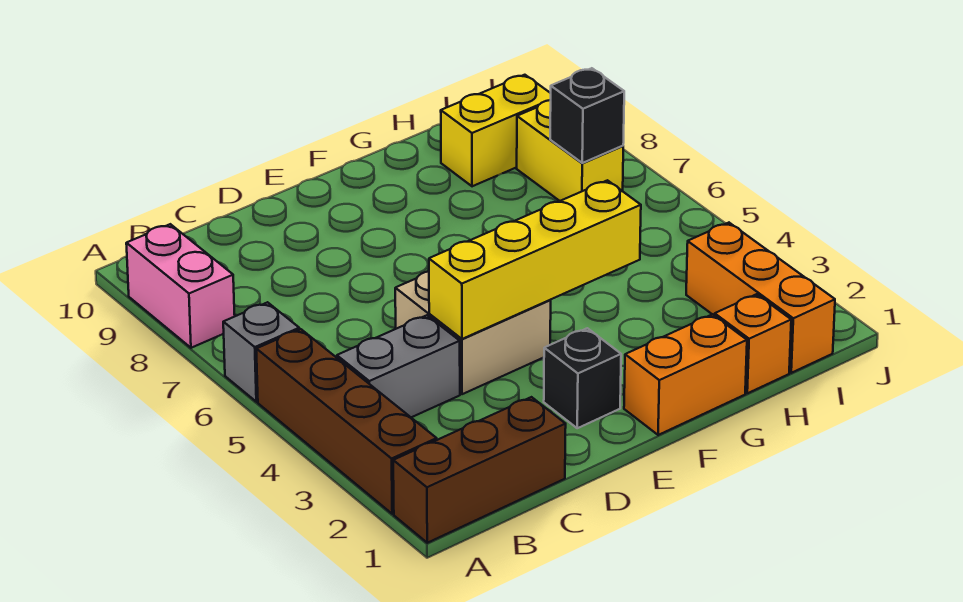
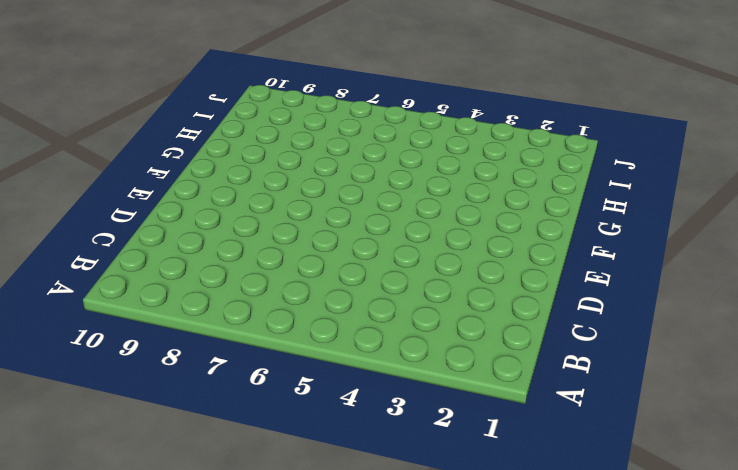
none -> brown 1x3 brick [393,397,566,543]
none -> brown 1x4 brick [256,329,437,514]
none -> grey 1x1 brick [223,302,299,402]

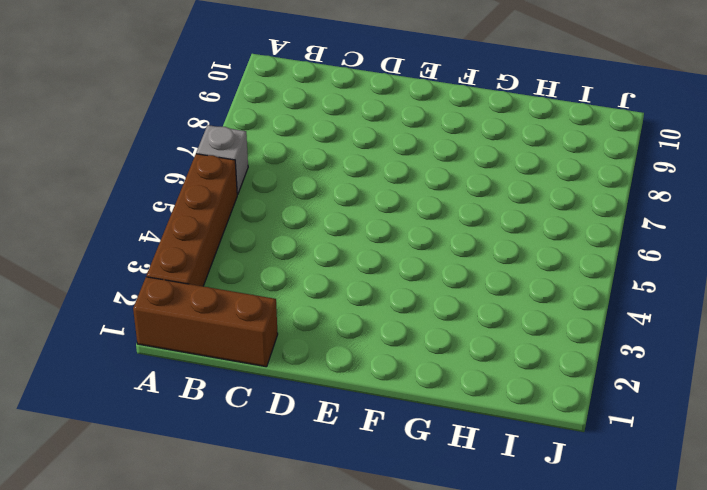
none -> pink 1x2 brick [126,224,235,348]
none -> grey 1x2 brick [337,315,460,417]
none -> tan 2x2 brick [395,272,551,394]

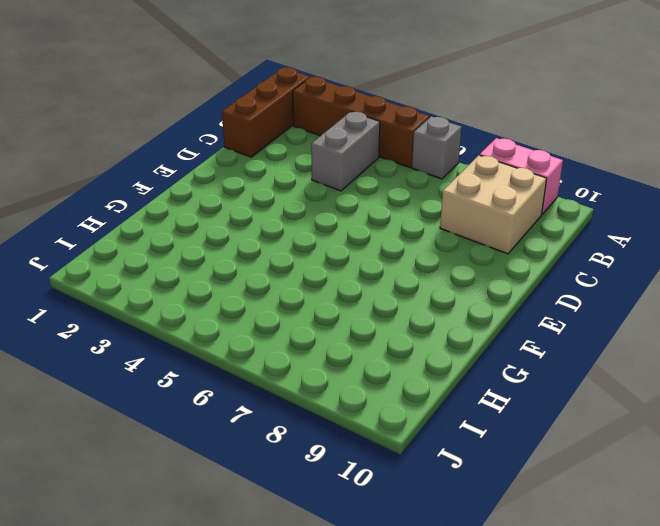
tan 2x2 brick [440,155,547,254] -> tan 2x2 brick moved to [395,272,551,394]
none -> black 1x1 brick [544,328,621,428]
none -> orange 1x2 brick [624,314,747,435]
none -> orange 1x1 brick [715,294,791,393]

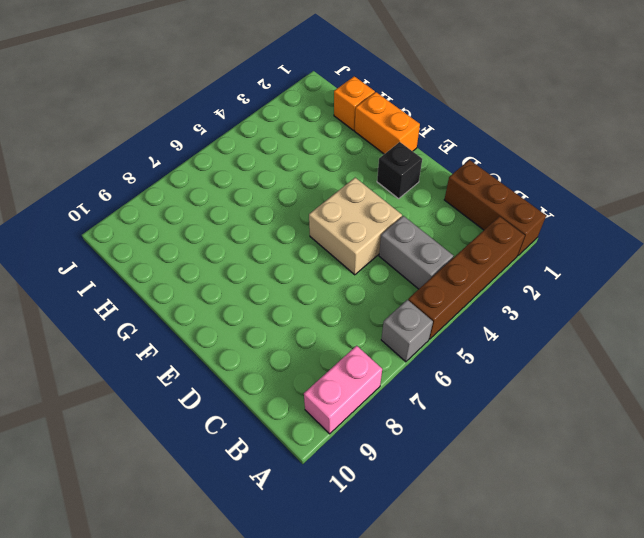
none -> yellow 1x2 brick [441,75,551,186]
none -> orange 1x3 brick [686,223,835,373]
none -> yellow 1x2 brick [517,100,623,201]

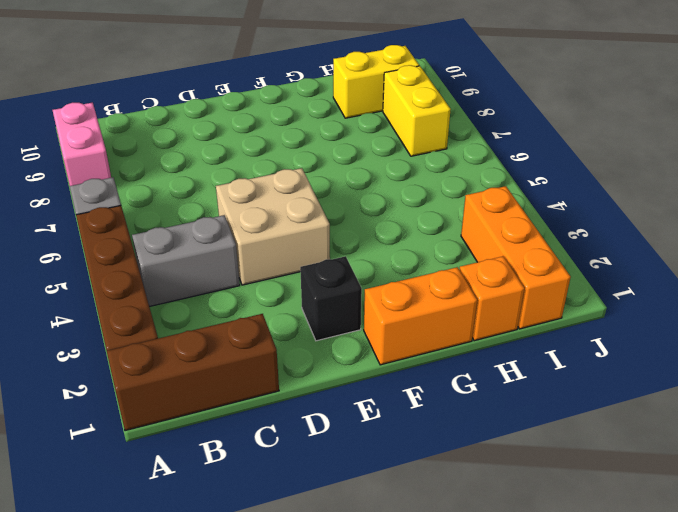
none -> yellow 1x4 brick [429,180,641,339]
none -> black 1x1 brick [550,68,624,163]

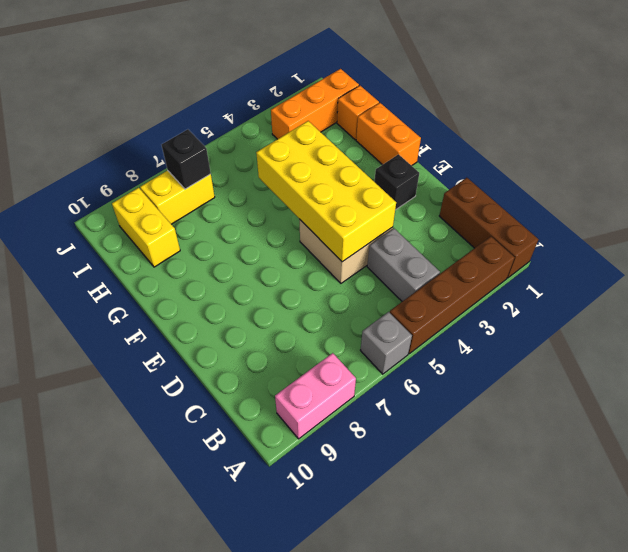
yellow 2x4 brick [256,121,396,262] -> yellow 1x4 brick [429,180,641,339]

